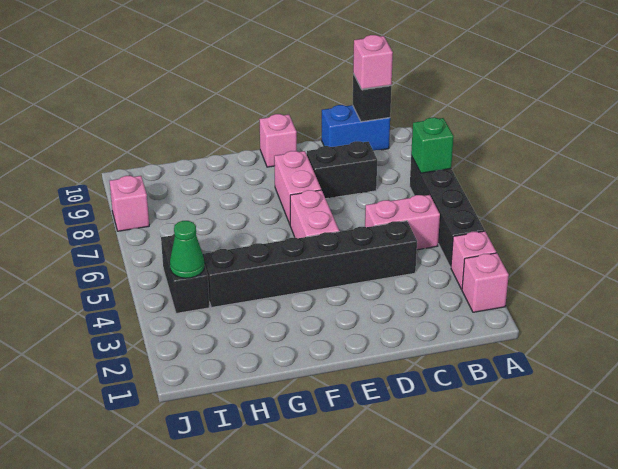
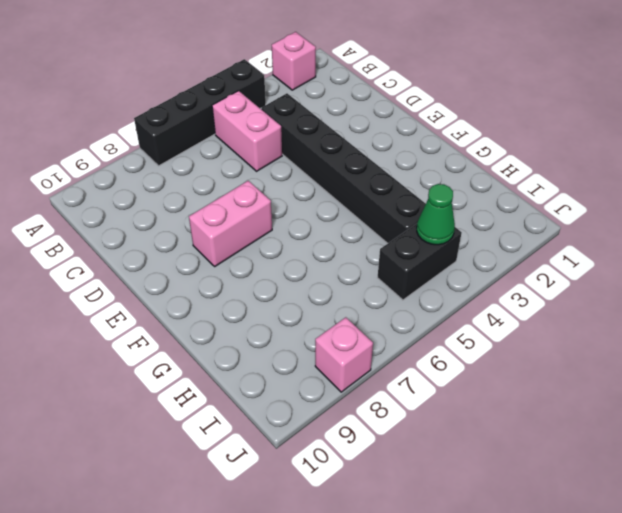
none -> pink 1x1 brick [451,231,496,289]
none -> blue 1x2 brick [322,105,390,151]
none -> black 1x2 brick [307,141,377,199]

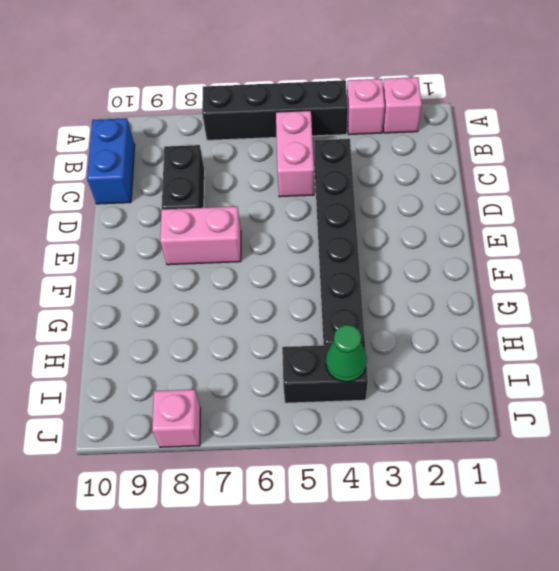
none -> pink 1x2 brick [290,190,339,238]
none -> pink 1x1 brick [259,114,297,167]
none -> green 1x1 brick [411,118,454,173]

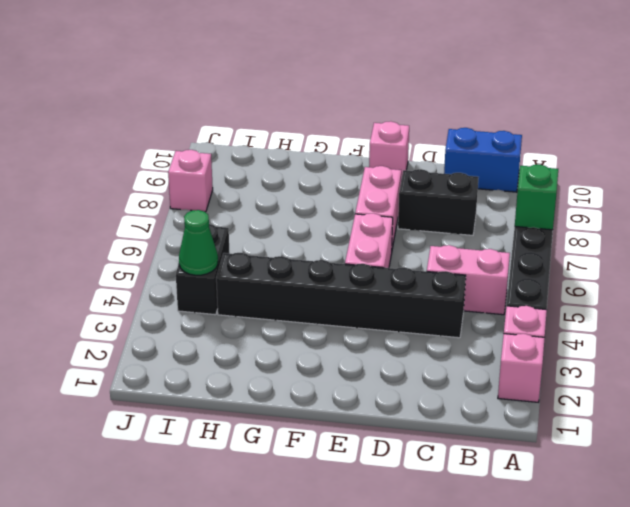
none -> black 1x1 brick [353,74,392,122]
none -> pink 1x1 brick [353,35,393,89]

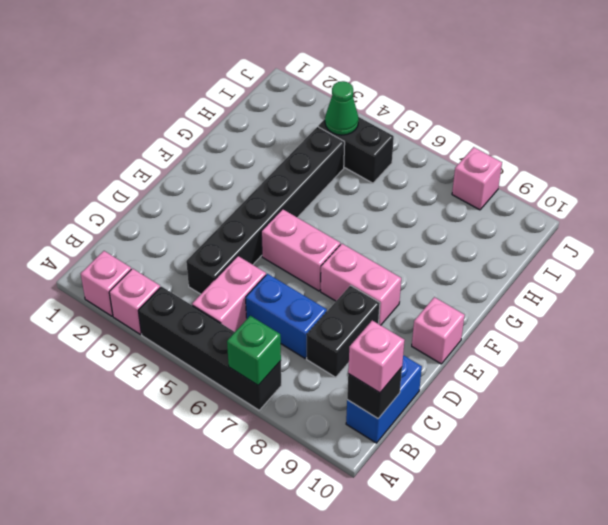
blue 1x2 brick [246,274,327,358] -> none

